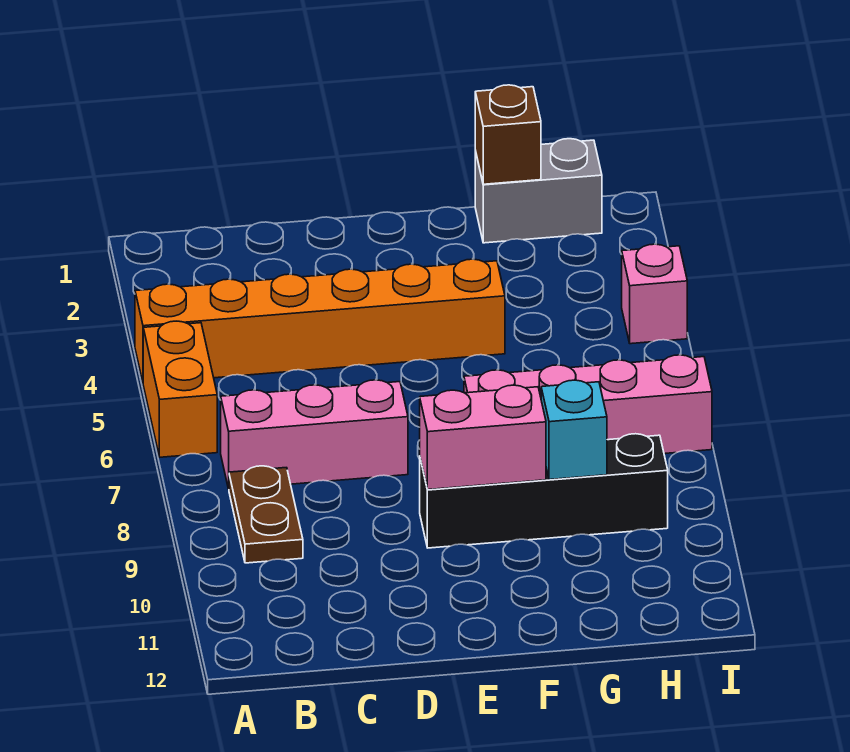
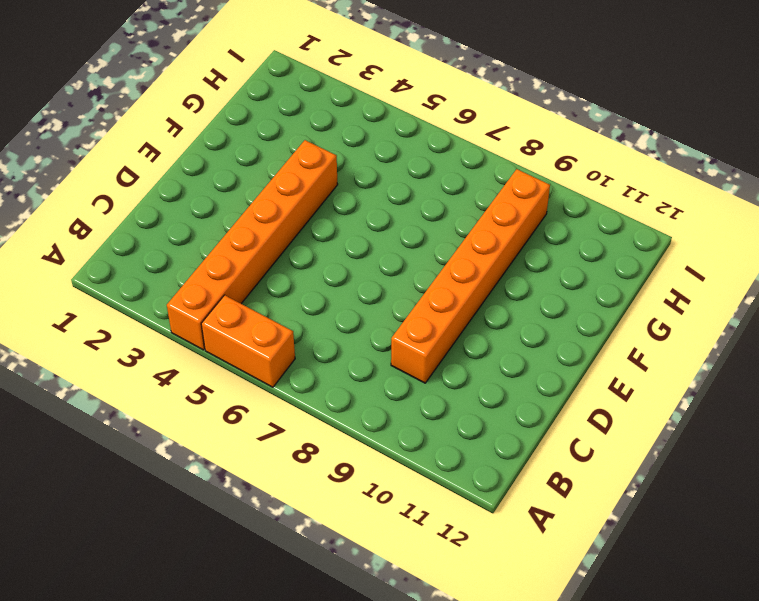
orange 1x6 brick [391,169,550,383] -> black 1x4 brick [420,434,668,548]
none -> pink 1x3 brick [221,380,408,489]
none -> brown 1x2 plate [229,466,303,563]

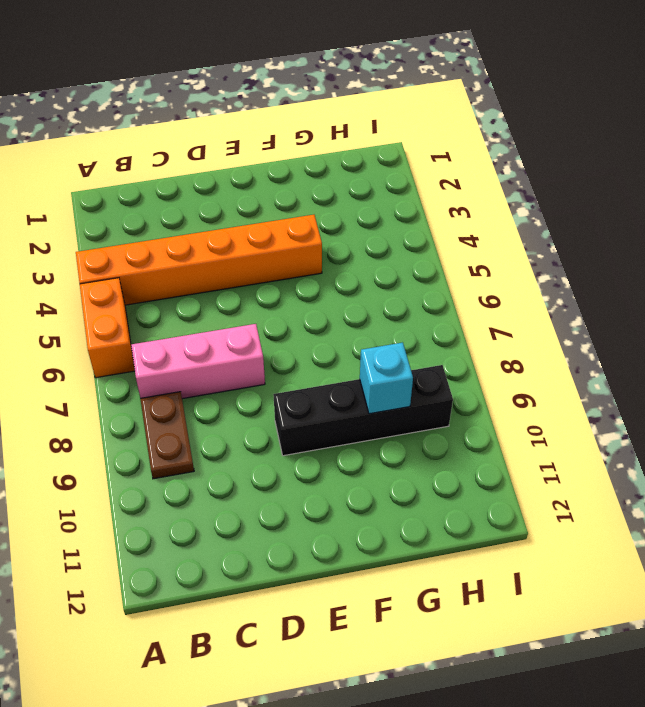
none -> pink 1x4 brick [464,355,712,454]
none -> grey 1x2 brick [475,139,602,243]

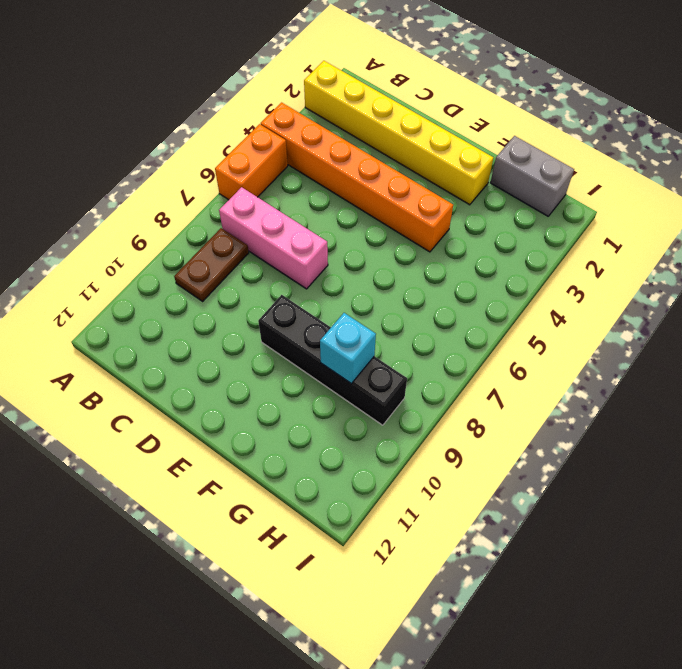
yellow 1x6 brick [304,61,493,205] -> none
none -> pink 1x4 brick [464,355,712,454]
none -> pink 1x1 brick [622,244,687,344]

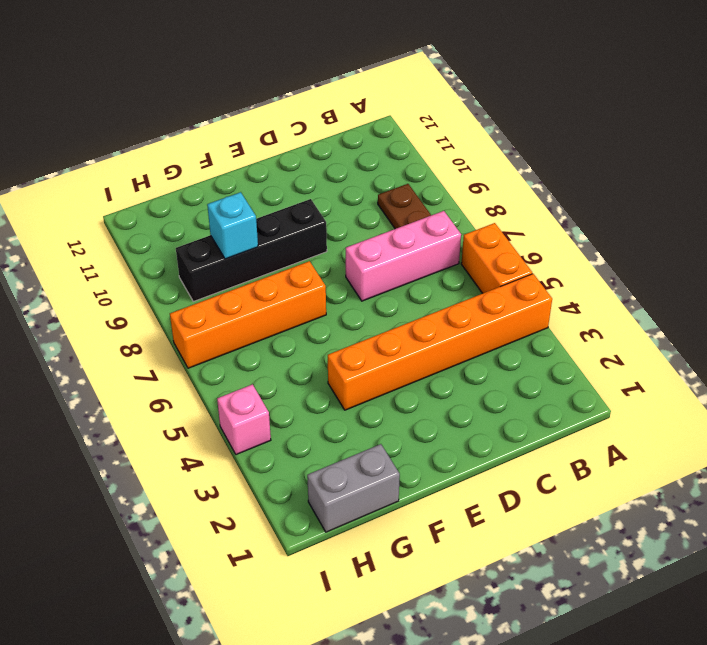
orange 1x4 brick [170,261,326,368] -> pink 1x4 brick [464,355,712,454]
none -> pink 1x2 brick [420,385,546,490]
none -> brown 1x1 brick [475,85,541,184]

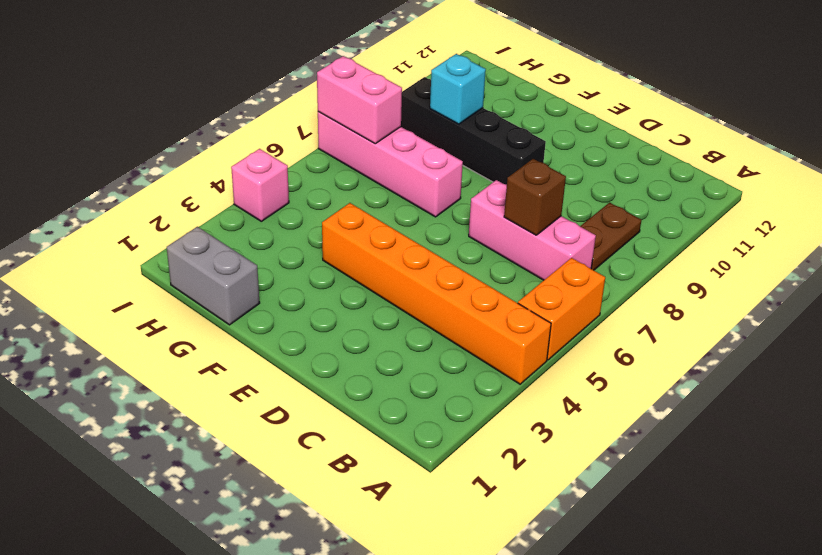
brown 1x1 brick [504,159,566,235] -> brown 1x1 brick moved to [475,85,541,184]
pink 1x2 brick [317,56,402,144] -> pink 1x2 brick moved to [420,385,546,490]

